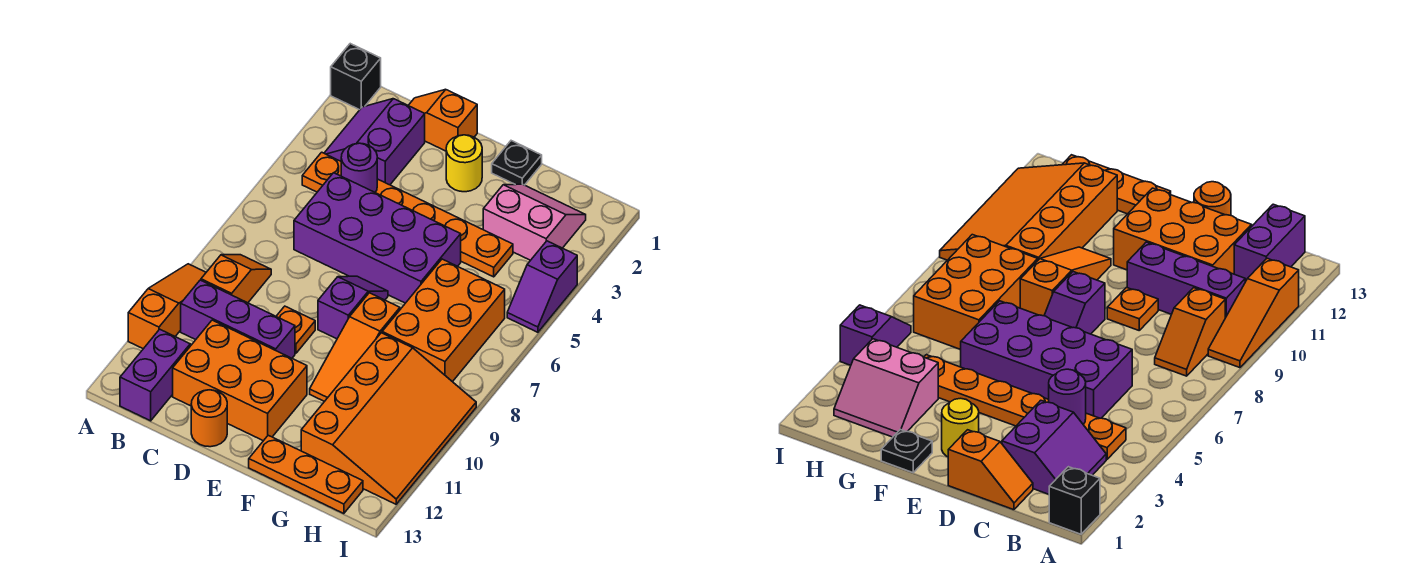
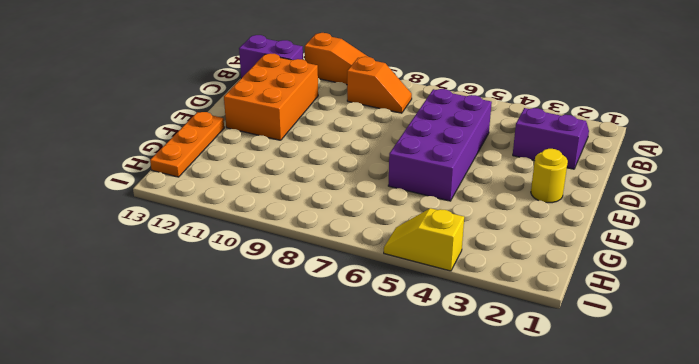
yellow 1x2 slope [384,208,464,271] -> purple 1x2 slope [507,241,577,332]
none -> black 1x1 brick [331,44,381,110]
none -> orange 1x6 plate [302,152,513,277]
none -> purple 1x3 brick [181,280,295,358]

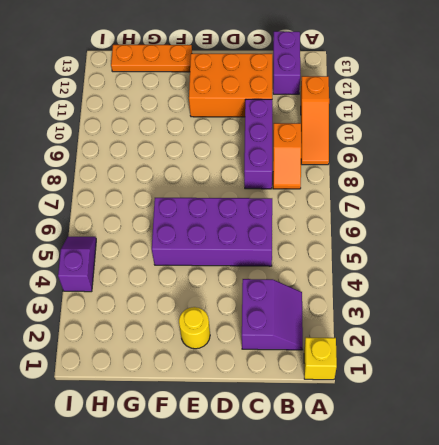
yellow 1x1 brick [304,337,337,380] -> black 1x1 brick [331,44,381,110]
purple 1x3 brick [244,99,272,189] -> purple 1x3 brick turned to [181,280,295,358]
none -> orange 1x6 plate [302,152,513,277]
none -> orange 1x2 slope [408,90,477,151]
none -> orange 1x1 plate [276,306,315,353]

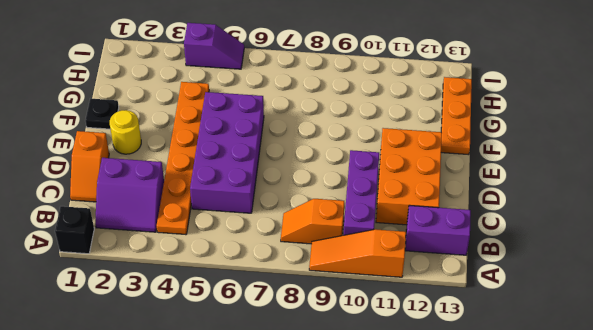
none -> orange 1x1 plate [276,306,315,353]
none -> orange 1x1 round brick [191,390,227,447]
none -> purple 1x2 slope [318,276,388,339]

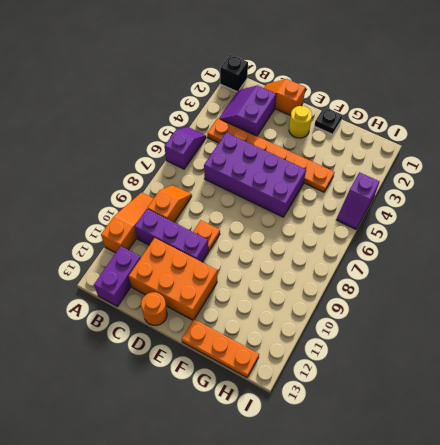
purple 1x2 slope [165,127,206,169] -> purple 1x2 slope moved to [318,276,388,339]
none -> orange 1x3 slope [310,293,400,402]
none -> pink 2x2 slope [483,184,586,260]
none -> orange 2x3 brick [382,259,505,382]

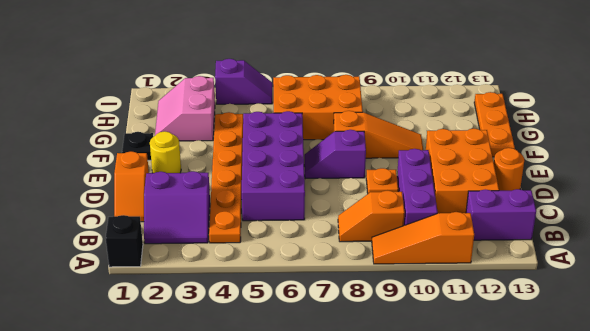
none -> orange 3x4 slope [301,333,476,504]
none -> purple 1x1 round brick [341,143,377,192]

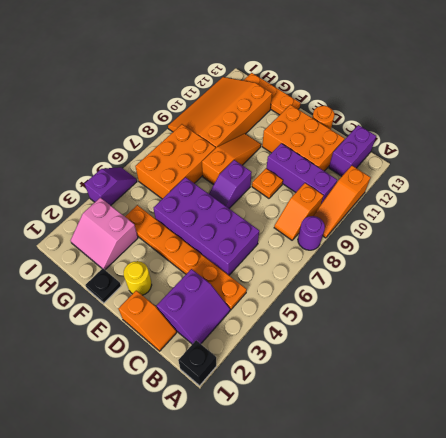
purple 1x1 round brick [298,216,325,250] -> purple 1x1 round brick moved to [341,143,377,192]

